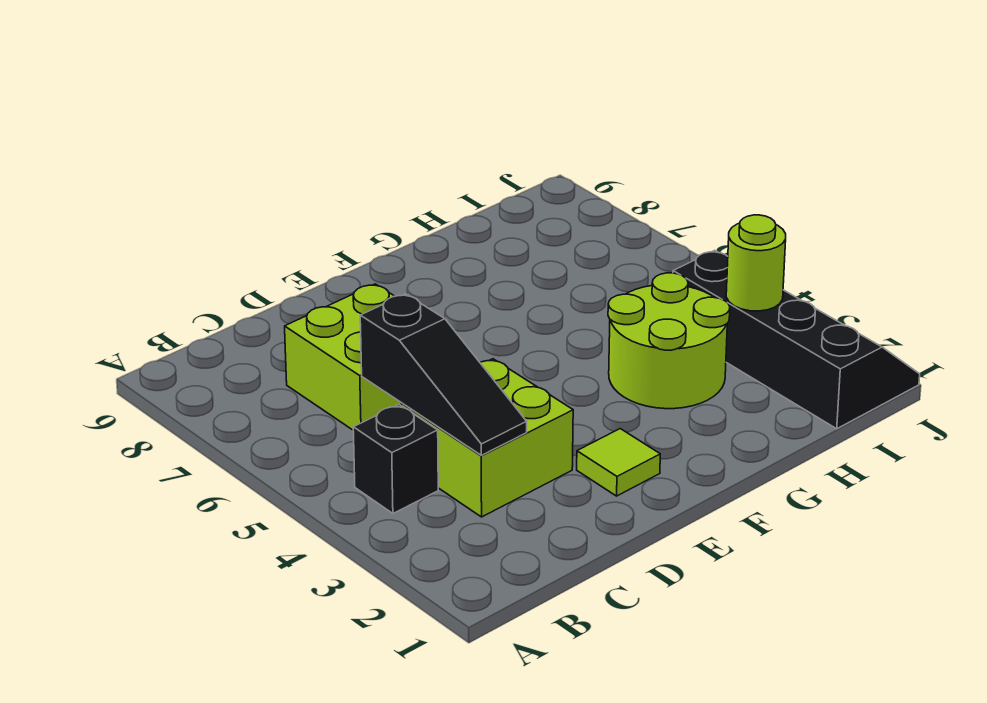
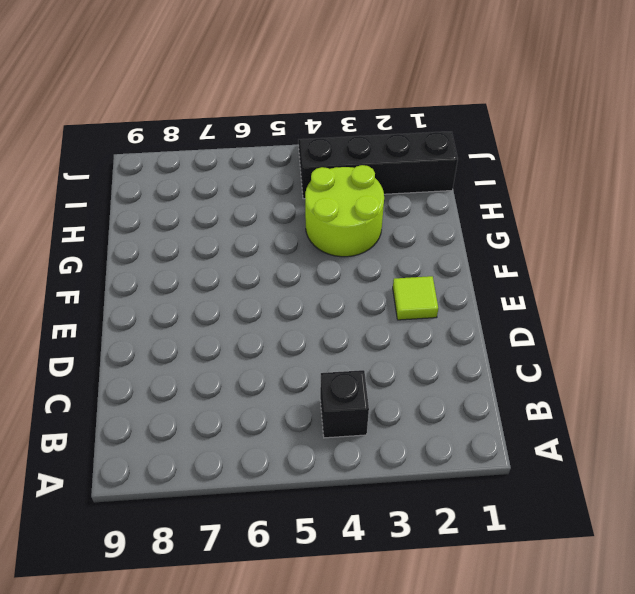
none -> lime 2x2 brick [401,359,573,517]
none -> lime 2x2 brick [285,284,402,430]

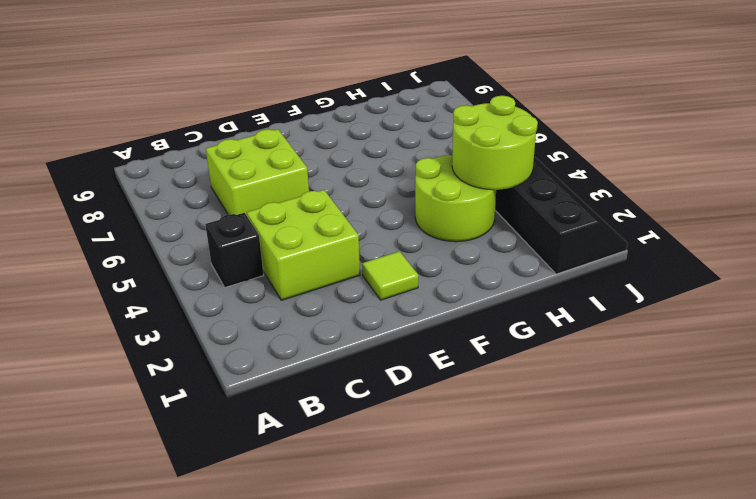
lime 2x2 round brick [452,96,538,190] -> lime 1x1 round brick [726,215,786,311]
none -> black 1x3 slope [360,294,527,455]

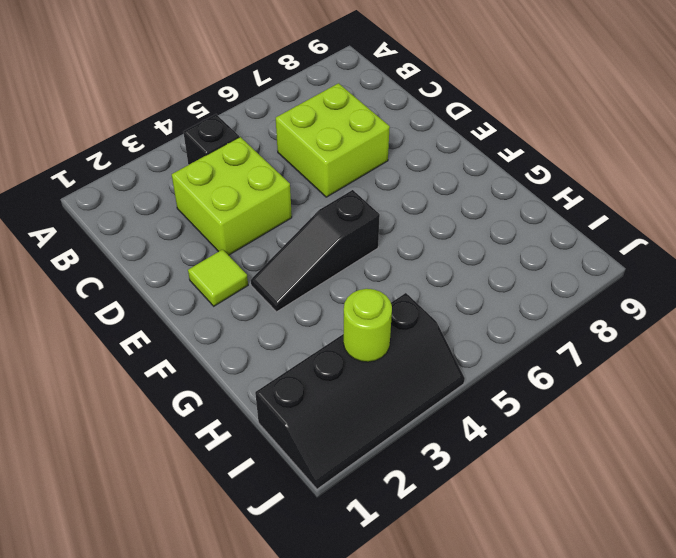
black 1x3 slope [251,190,380,312] -> black 1x3 slope moved to [360,294,527,455]
none -> lime 2x2 round brick [608,273,730,409]

